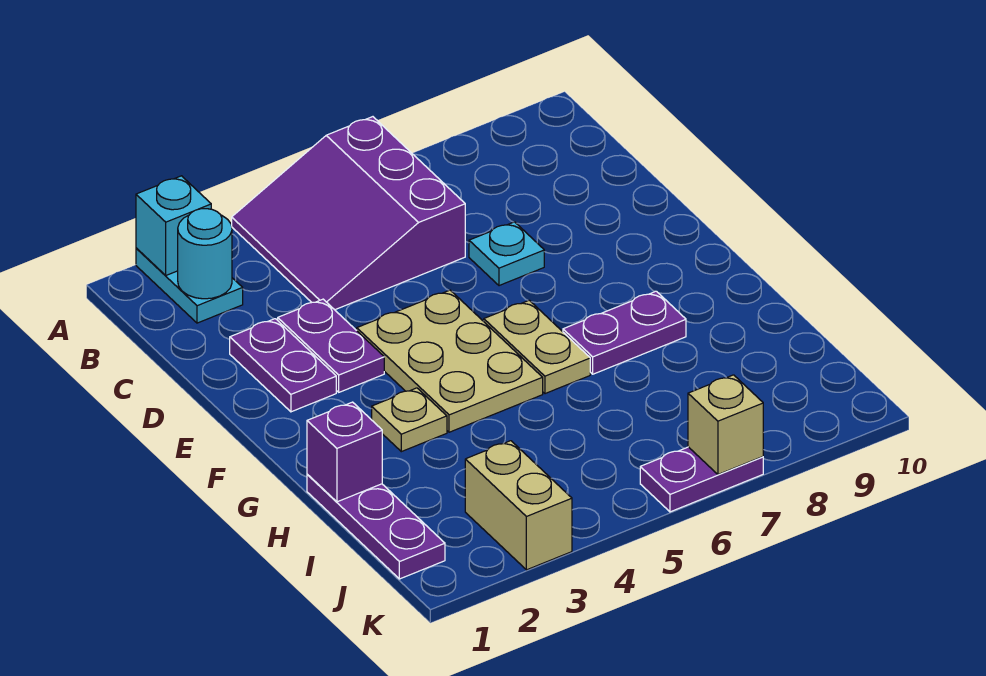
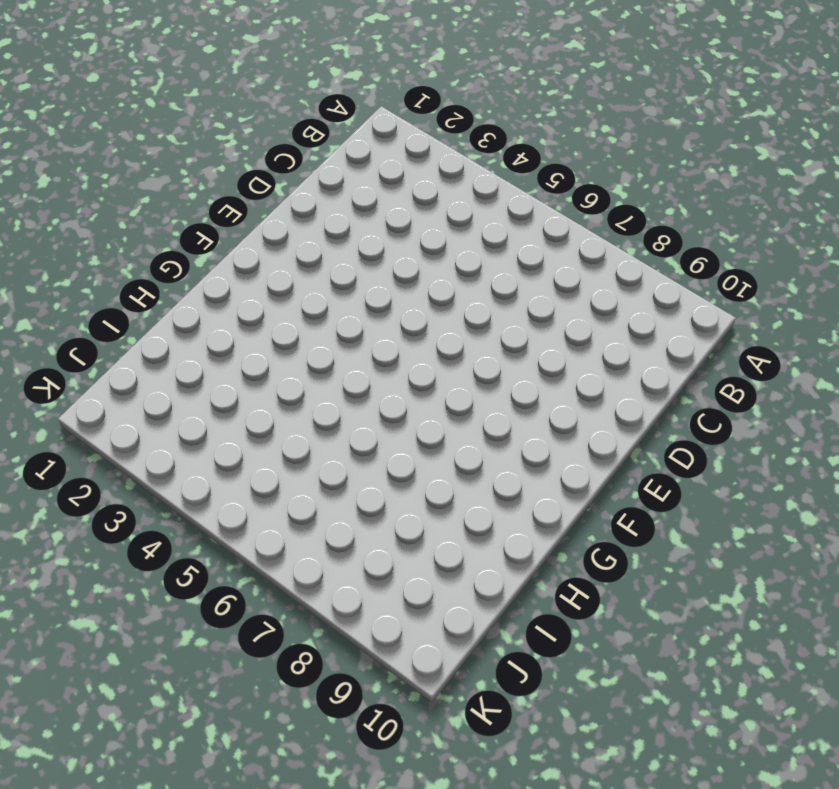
none -> cyan 1x2 plate [136,248,243,323]
none -> purple 3x3 slope [232,117,465,310]
none -> purple 1x2 plate [230,319,336,412]

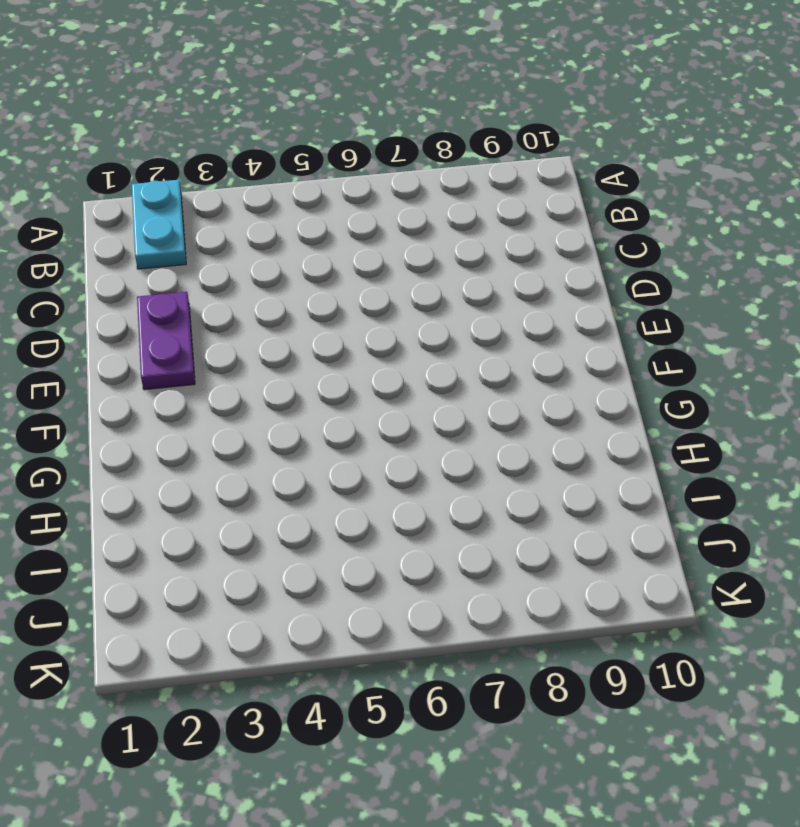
none -> purple 3x3 slope [232,117,465,310]
none -> purple 1x2 plate [278,299,384,392]
none -> cyan 1x1 plate [469,222,544,286]

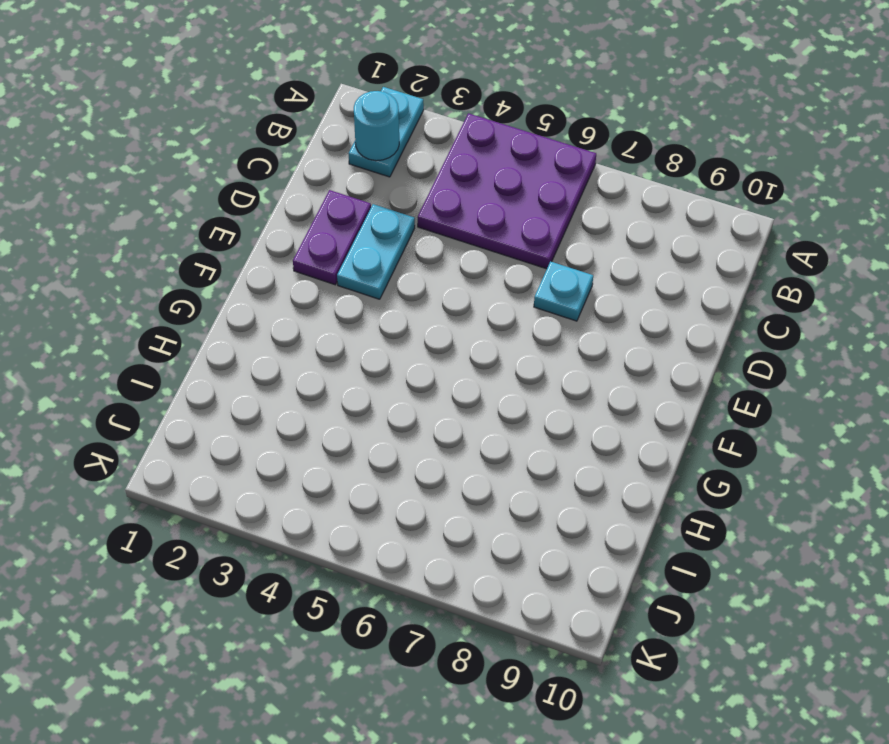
purple 3x3 plate [418,113,596,269] -> purple 3x3 slope [232,117,465,310]
cyan 1x2 plate [337,204,415,299] -> purple 1x2 plate [278,299,384,392]
none -> tan 2x3 plate [357,290,543,432]
none -> tan 1x2 plate [484,300,590,394]
none -> tan 1x1 plate [372,388,447,452]

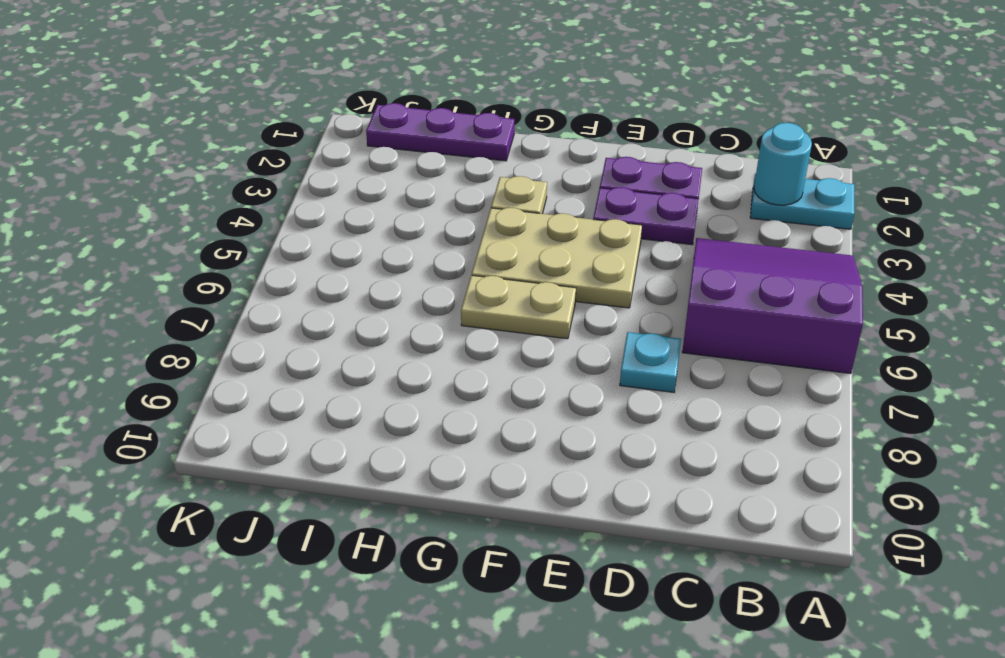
none -> purple 1x2 plate [563,291,686,374]
none -> tan 1x2 brick [465,441,572,570]
none -> purple 1x2 plate [640,447,763,512]

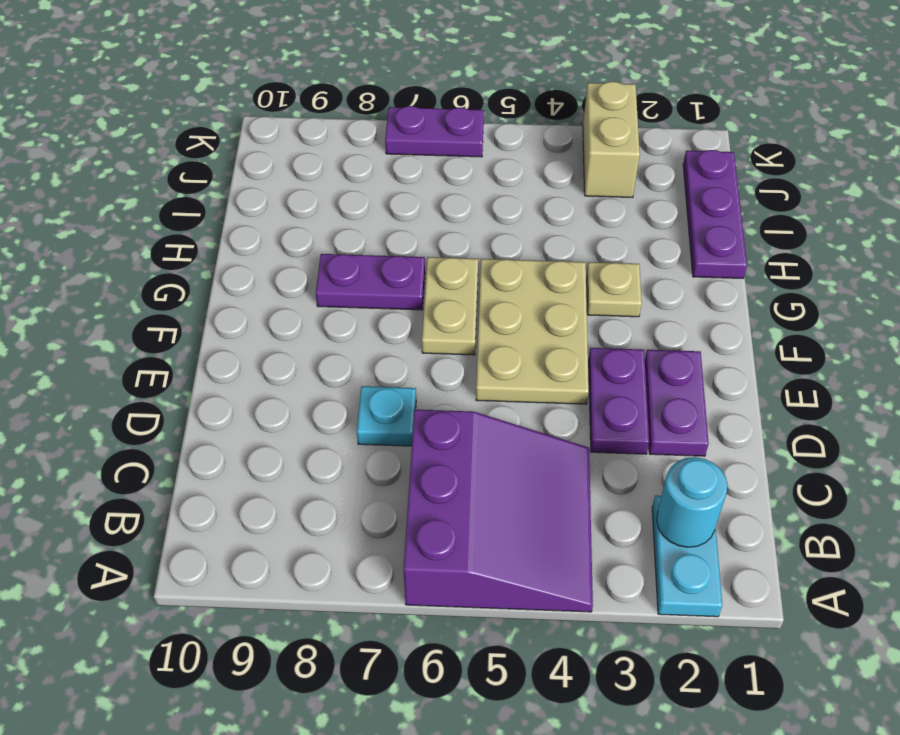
none -> cyan 1x1 brick [136,176,211,276]
none -> purple 1x1 brick [307,402,382,502]
none -> tan 1x1 brick [688,375,763,474]

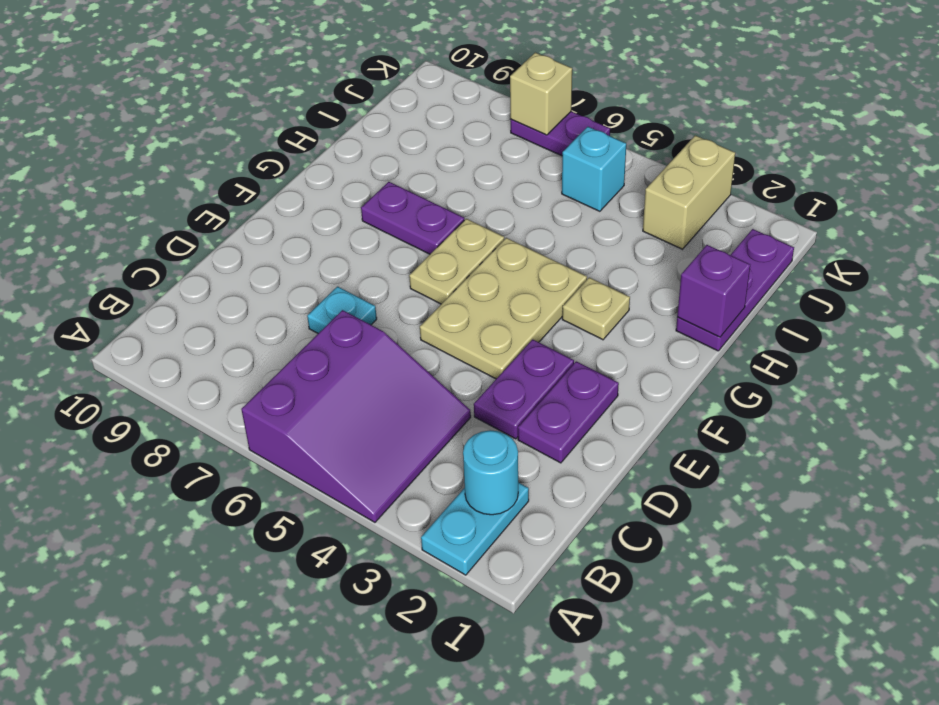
cyan 1x1 brick [562,127,626,211] -> cyan 1x1 brick moved to [136,176,211,276]

